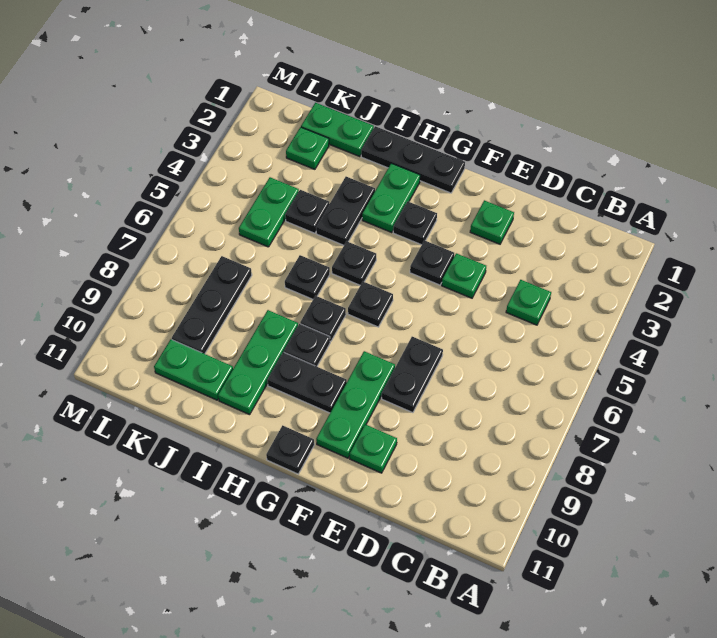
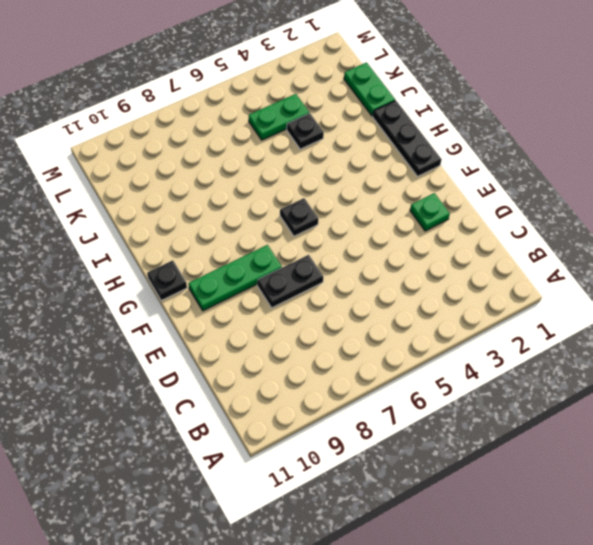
none -> green 1x1 plate [506,280,551,325]
none -> green 1x1 plate [442,253,486,298]
none -> green 1x1 plate [350,424,397,473]

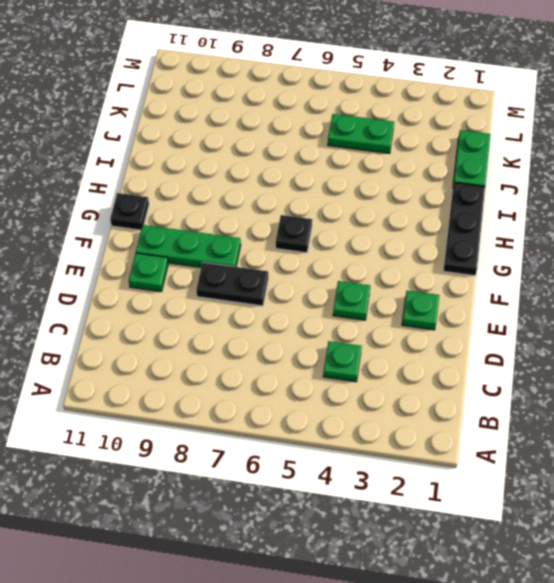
none -> black 1x1 plate [410,240,454,285]
none -> black 1x1 plate [393,201,437,245]
none -> black 1x2 plate [267,352,347,413]

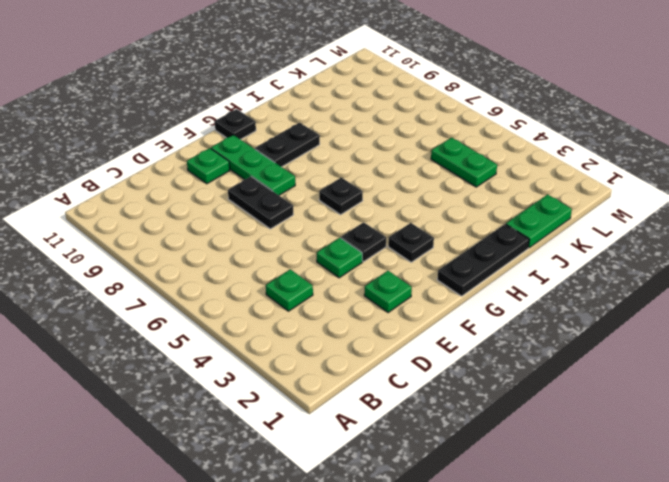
none -> green 1x2 plate [362,163,420,232]
none -> black 1x1 plate [332,241,376,285]
none -> black 1x1 plate [300,296,346,342]

